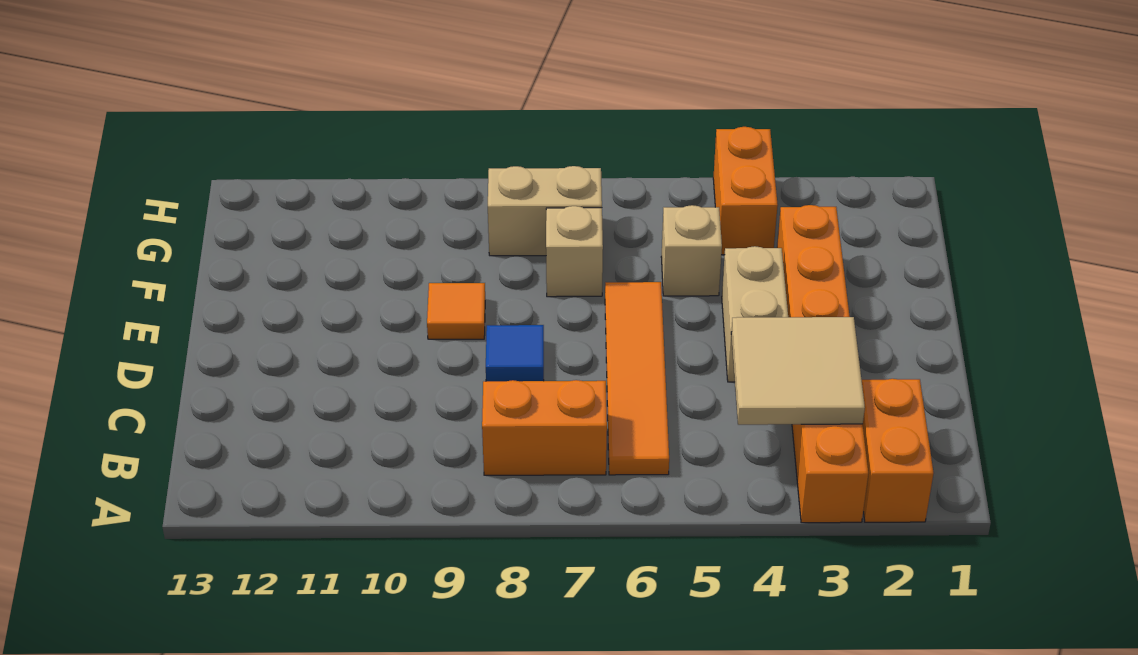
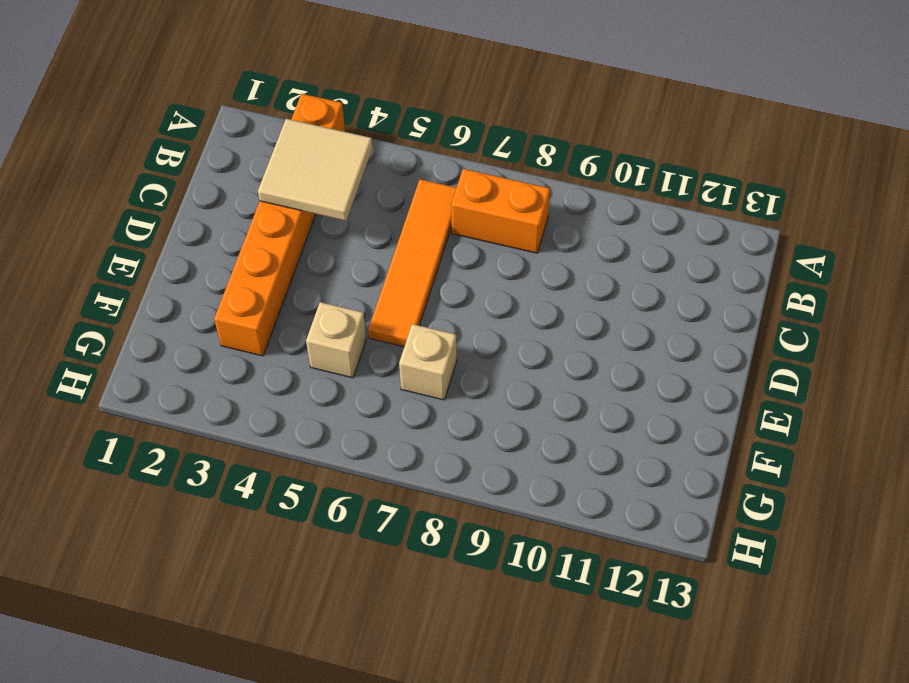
none -> orange 1x2 brick [862,379,934,522]
none -> tan 1x2 brick [722,246,788,382]
none -> blue 1x1 tile [486,325,544,381]

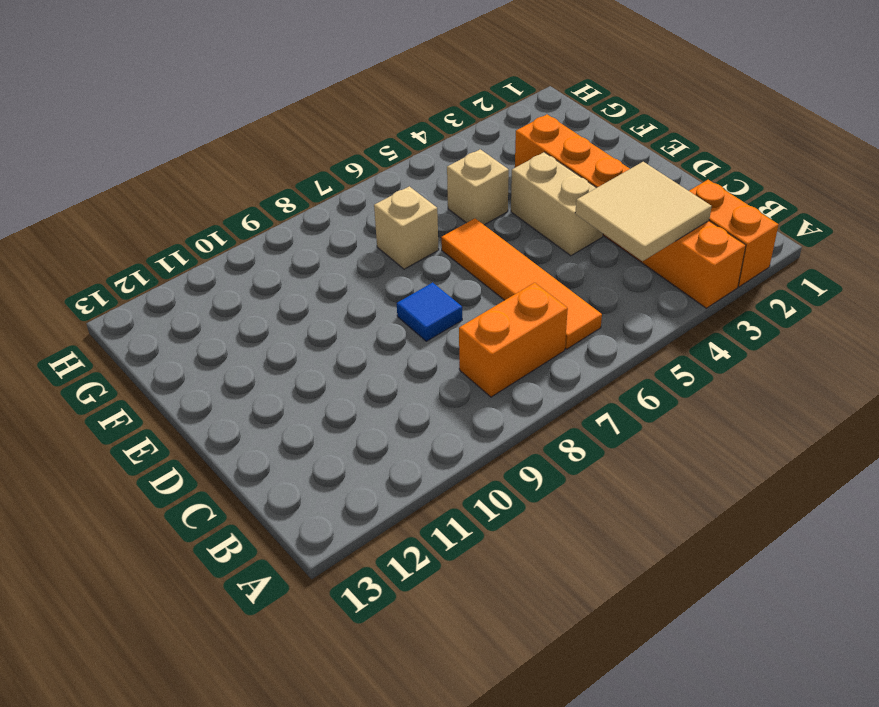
none -> orange 1x1 tile [427,283,485,339]
none -> orange 1x2 brick [713,127,778,255]
none -> tan 1x2 brick [488,166,602,256]

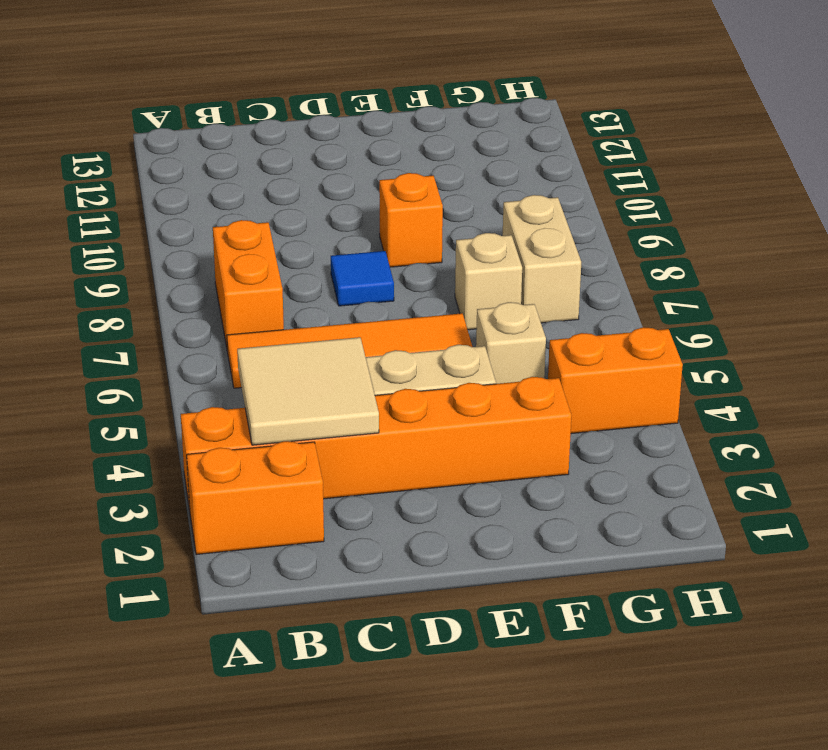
orange 1x1 brick [379,173,443,267] -> orange 1x1 tile [427,283,485,339]

